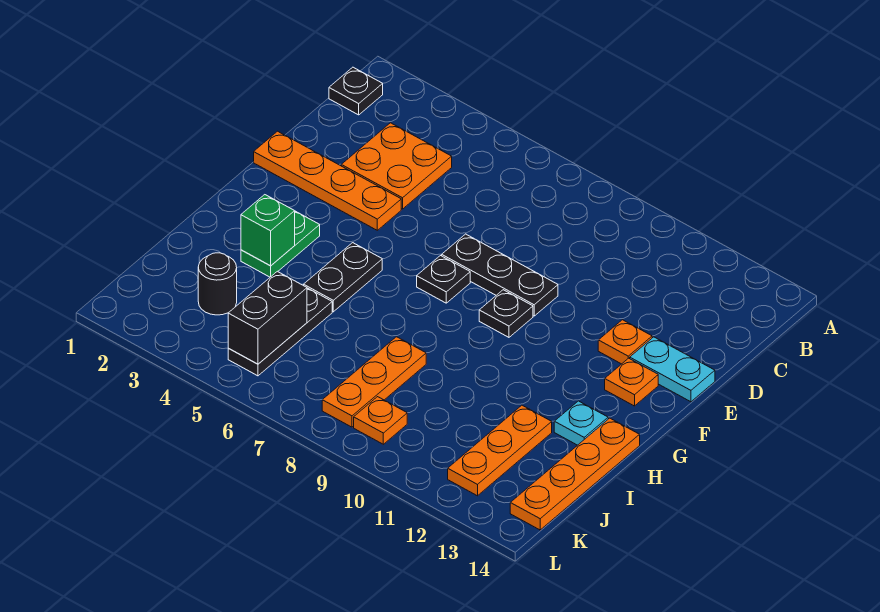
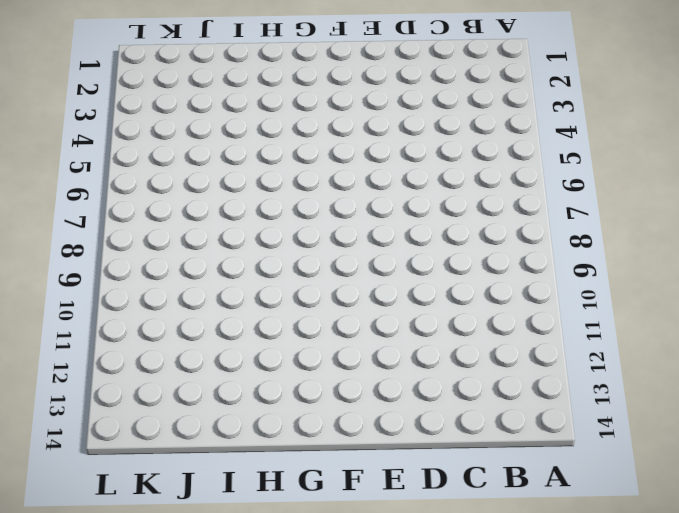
none -> black 1x1 plate [329,67,383,115]
none -> orange 2x2 plate [341,123,452,209]
none -> orange 1x4 plate [254,131,401,230]

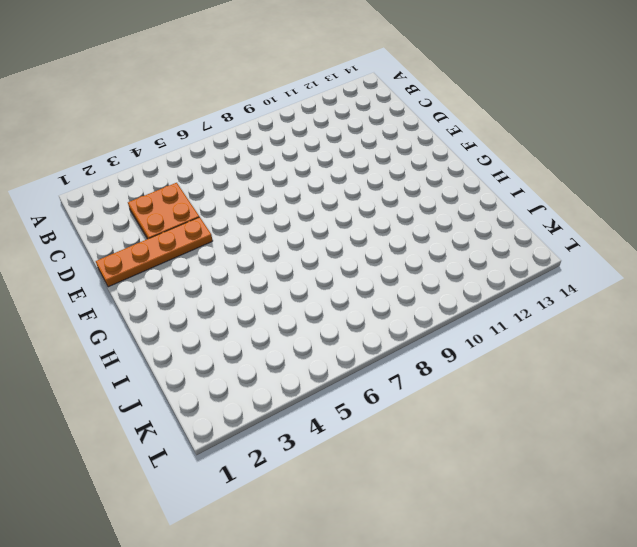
none -> black 1x1 plate [329,67,383,115]
none -> black 1x3 plate [442,234,558,316]
none -> orange 1x1 plate [598,320,652,364]

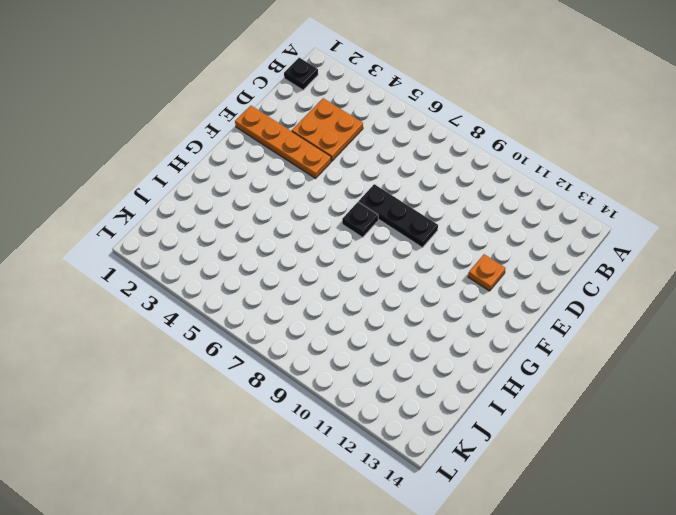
none -> cyan 1x2 plate [630,337,715,402]
none -> black 1x1 plate [479,290,533,337]
none -> orange 1x1 plate [605,358,658,406]

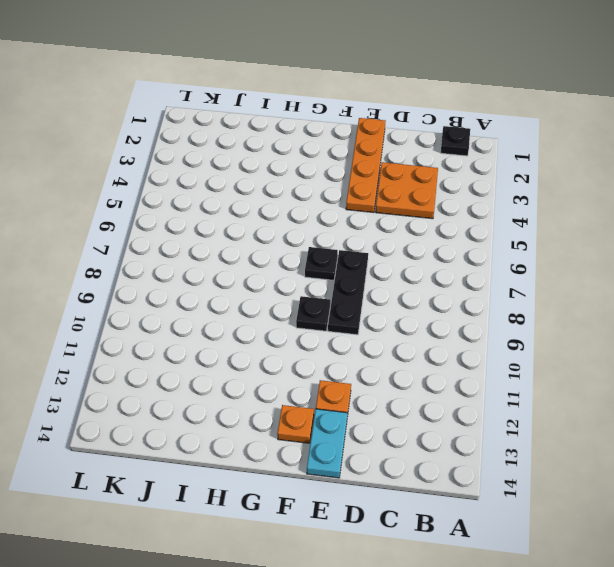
none -> green 1x2 plate [241,211,320,277]
none -> black 1x2 plate [304,243,382,312]
none -> cyan 1x1 plate [554,401,608,445]

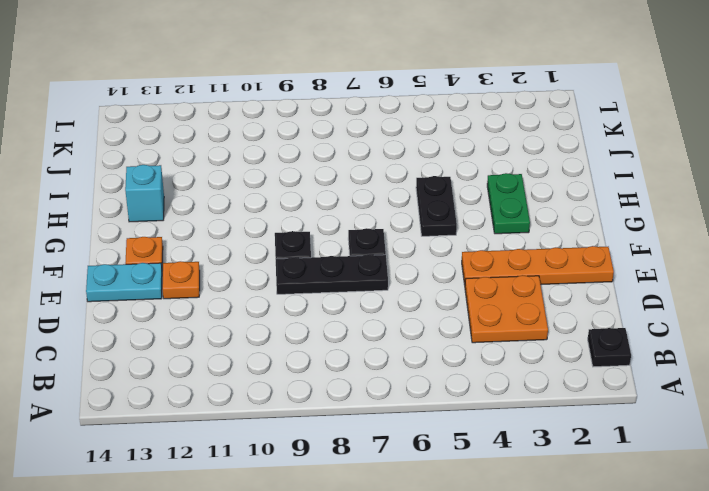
cyan 1x1 brick [125,165,164,222] -> cyan 1x1 plate [554,401,608,445]
none -> orange 1x4 plate [510,418,640,530]
none -> black 1x3 plate [228,288,332,376]
none -> orange 1x3 plate [322,337,426,427]

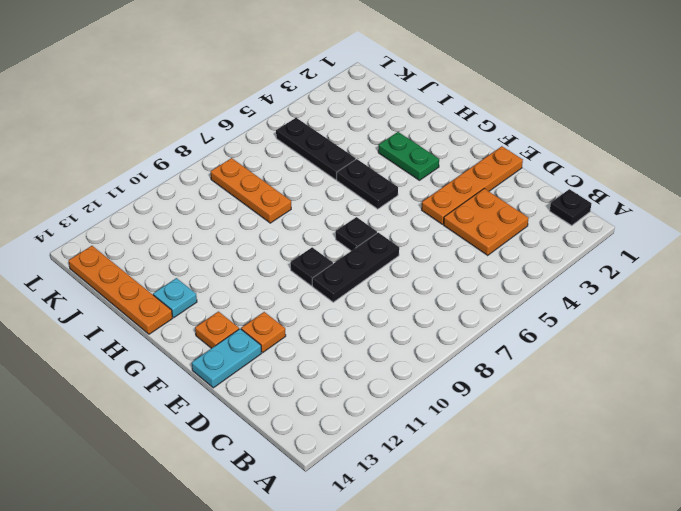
none -> orange 1x3 plate [448,405,552,496]
none -> black 1x1 round brick [198,253,237,315]
none -> orange 1x1 plate [354,397,407,444]

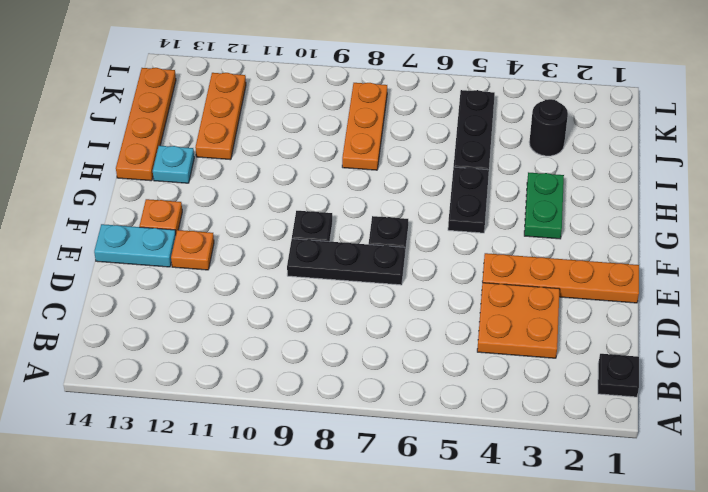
none -> orange 1x1 plate [354,397,407,444]
none -> green 1x1 brick [241,195,295,266]
none -> black 1x2 brick [228,271,307,364]

